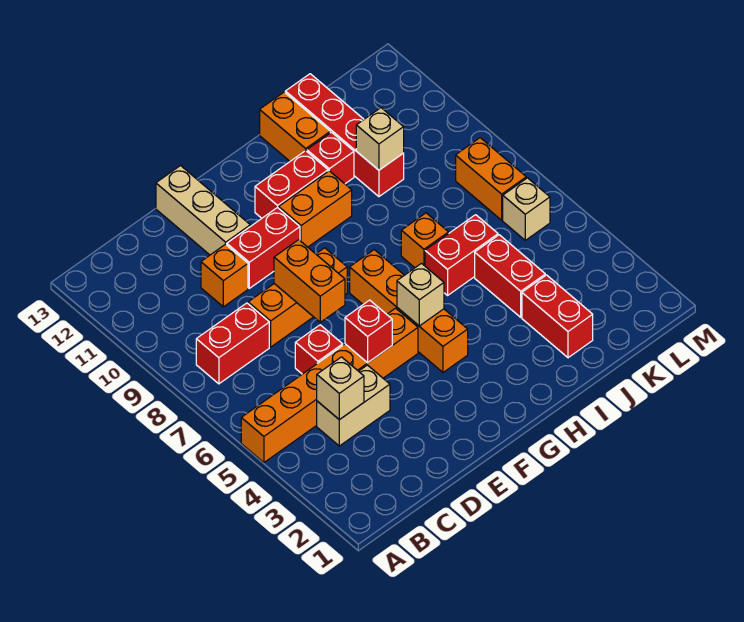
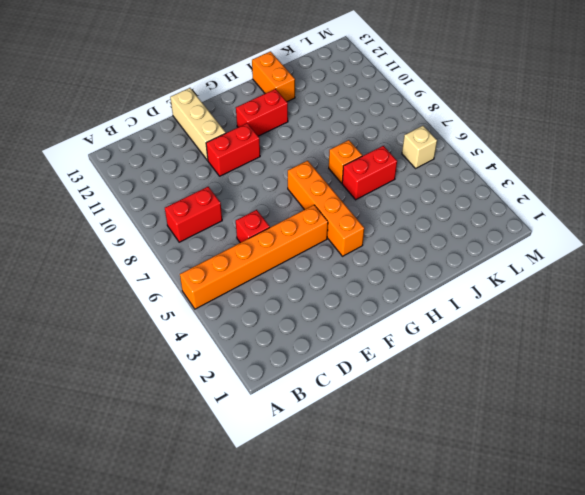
none -> tan 1x2 brick [317,365,390,446]
none -> orange 1x3 brick [248,248,347,347]
none -> orange 1x1 brick [201,244,248,307]

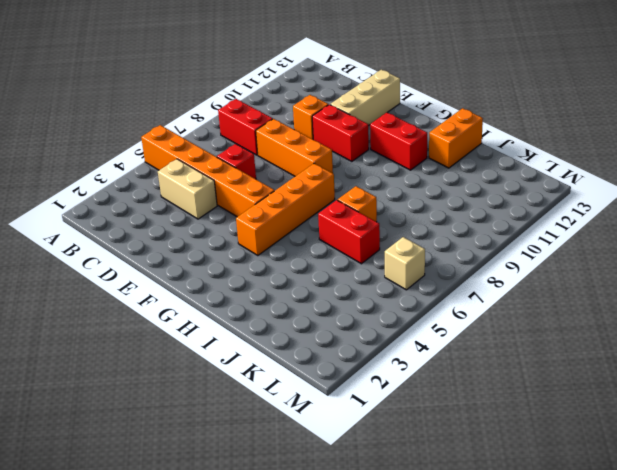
none -> orange 1x2 brick [279,171,352,247]
none -> red 1x1 brick [307,132,354,184]
none -> red 1x2 brick [522,275,593,358]

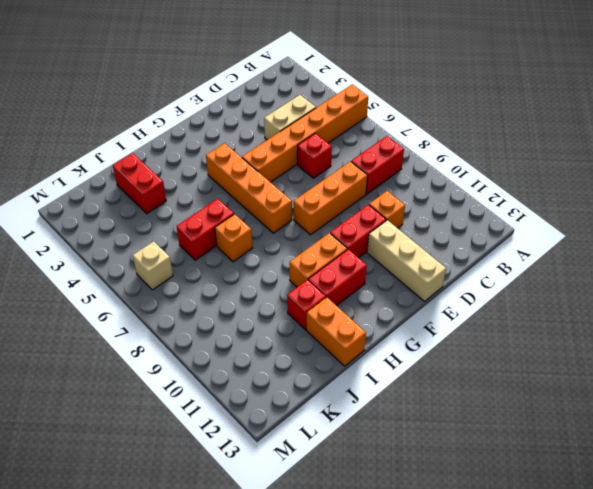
none -> red 1x2 brick [475,235,545,317]
none -> red 1x4 brick [285,74,404,197]
none -> orange 1x2 brick [456,138,526,220]

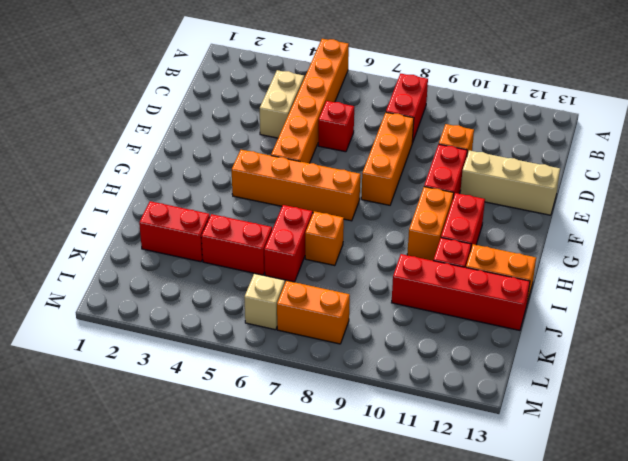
none -> tan 1x1 brick [317,357,364,420]
none -> red 1x1 brick [345,300,392,363]
none -> orange 1x2 brick [274,240,345,322]

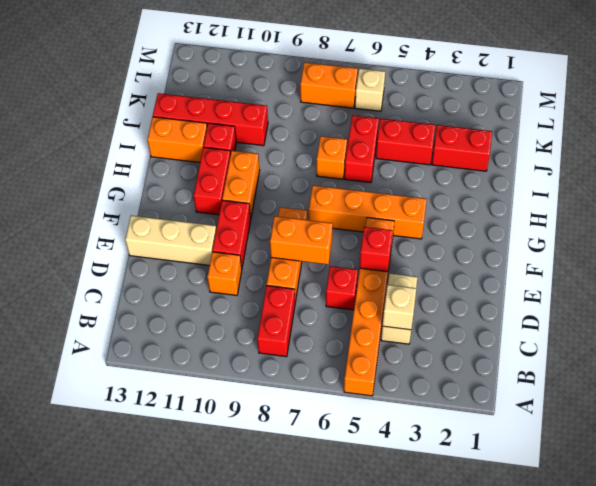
none -> tan 1x1 brick [397,264,444,326]
none -> tan 1x1 brick [356,108,404,170]

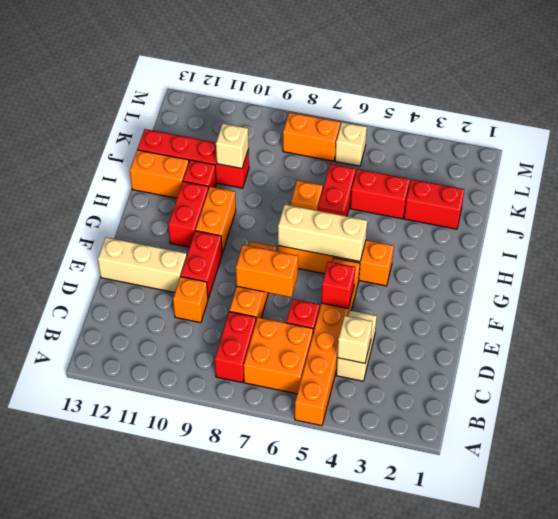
orange 2x2 brick [244,317,313,394] -> none
tan 1x3 brick [278,204,367,261] -> tan 1x1 brick [397,264,444,326]

